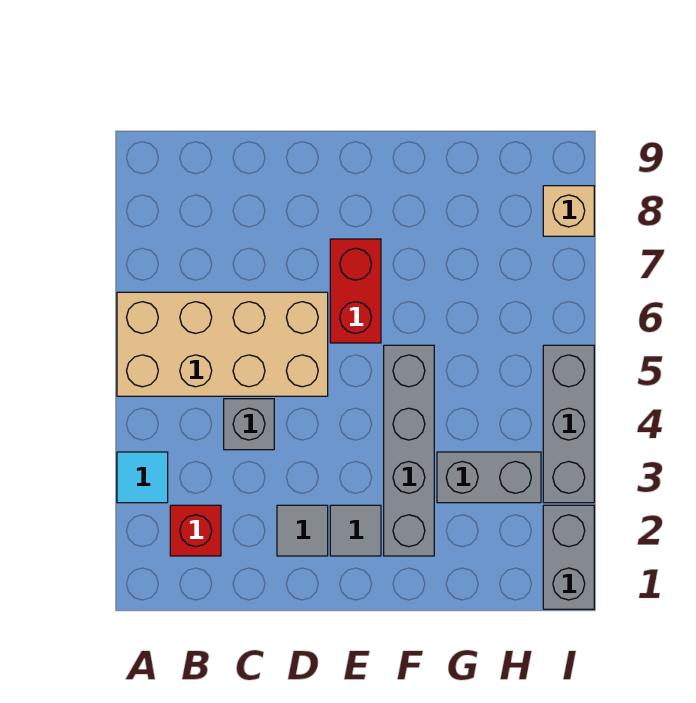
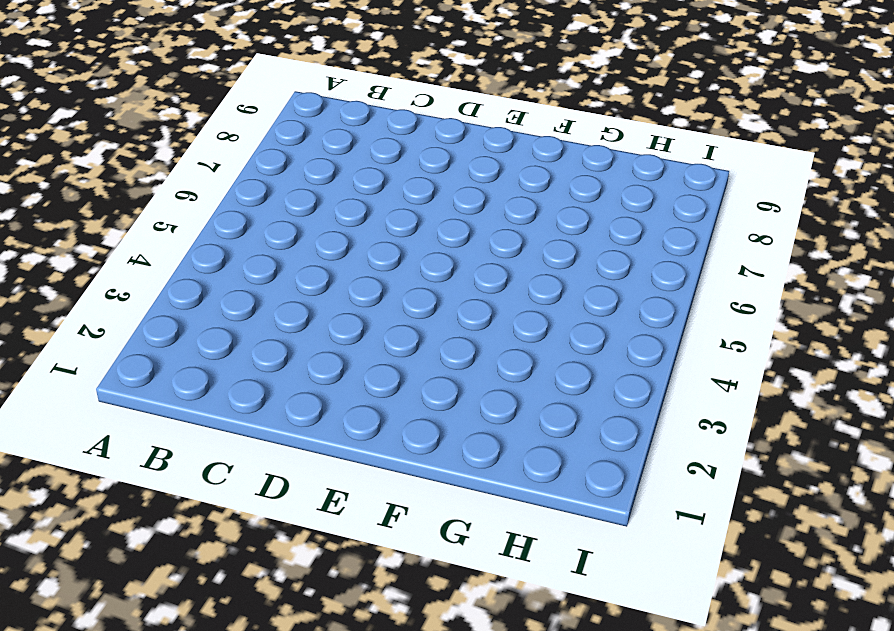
none -> cyan 1x1 tile [117,452,168,503]
none -> tan 2x4 brick [117,292,328,396]
none -> red 1x1 brick [170,505,221,556]

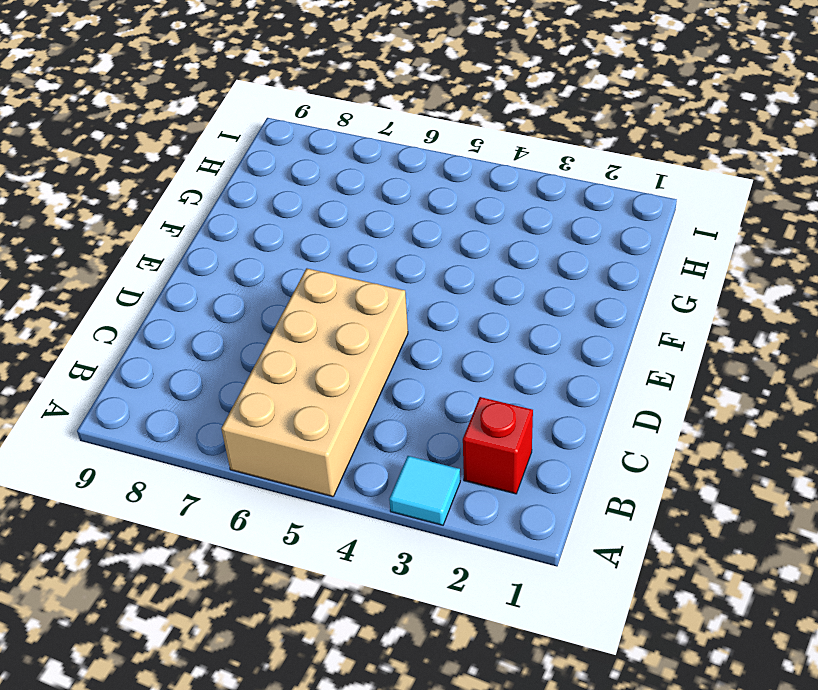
none -> grey 1x1 brick [224,399,274,450]
none -> grey 1x1 tile [277,505,328,556]
none -> grey 1x1 tile [330,505,381,556]

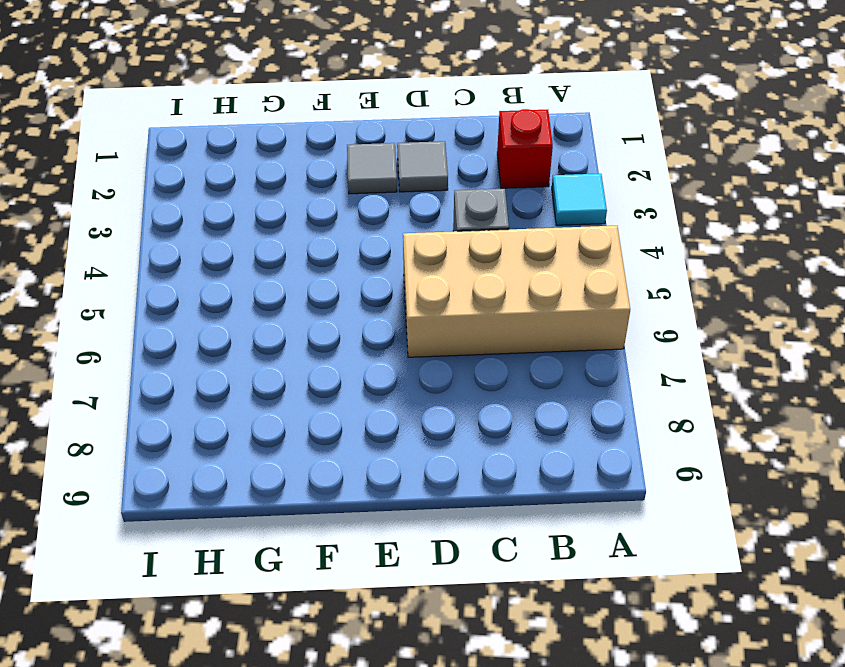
none -> red 1x2 brick [330,239,381,343]
none -> grey 1x4 brick [384,345,434,556]
none -> grey 1x2 brick [437,452,541,503]

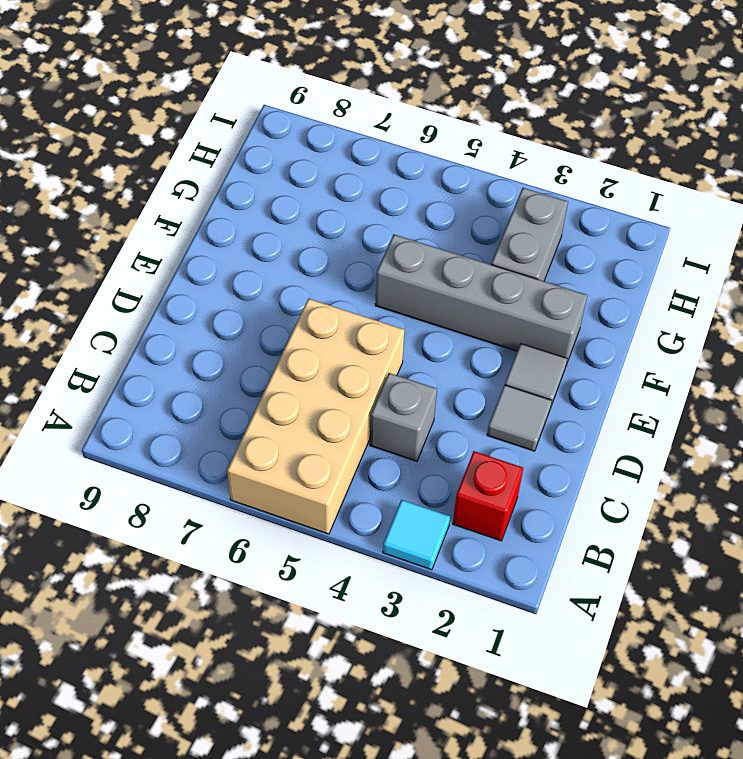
none -> red 1x2 brick [330,239,381,343]
none -> grey 1x2 brick [543,505,594,609]
none -> grey 1x3 brick [543,345,594,503]

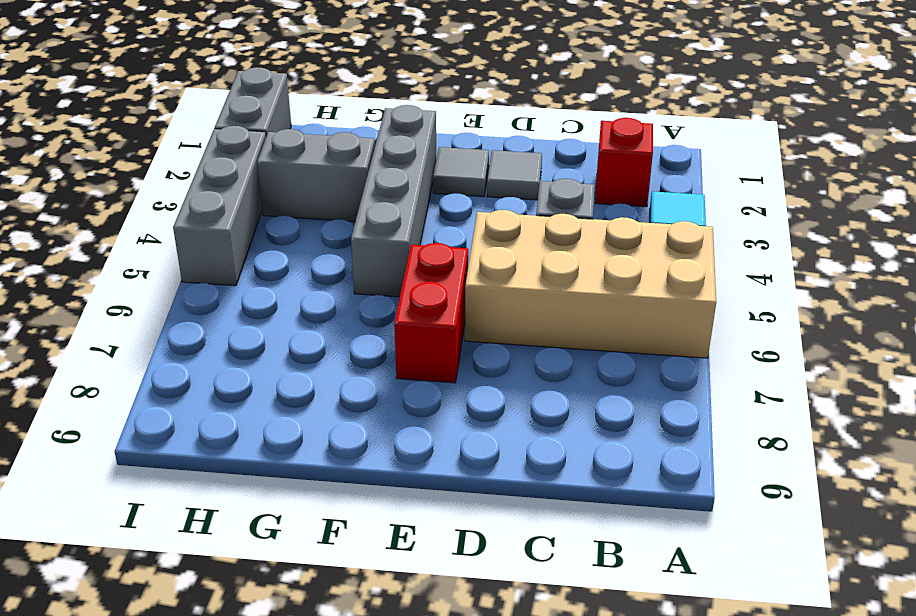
none -> tan 1x1 brick [543,186,594,236]

